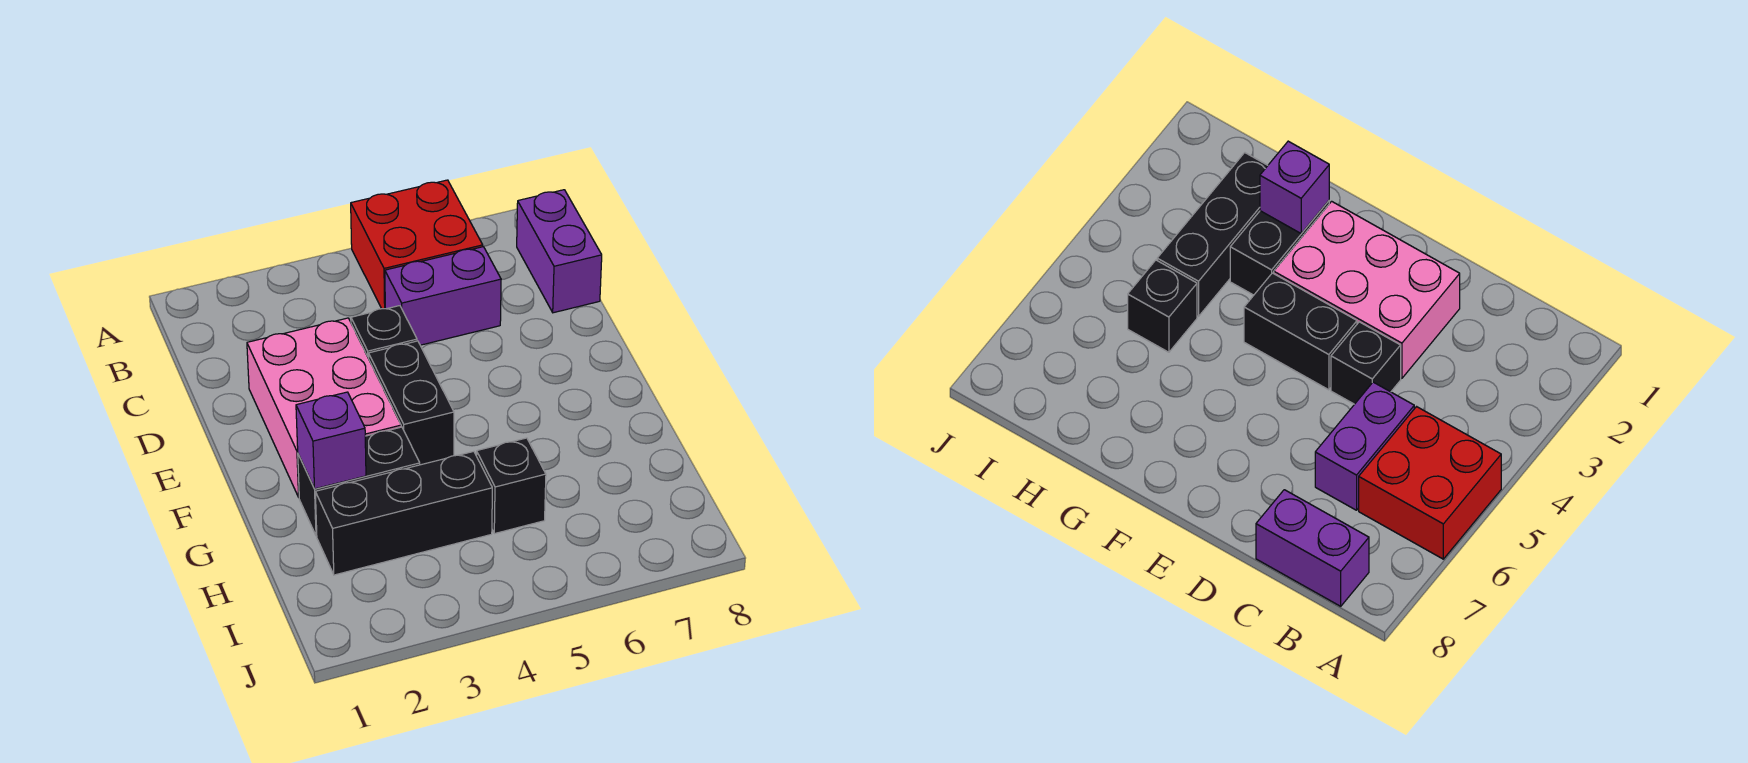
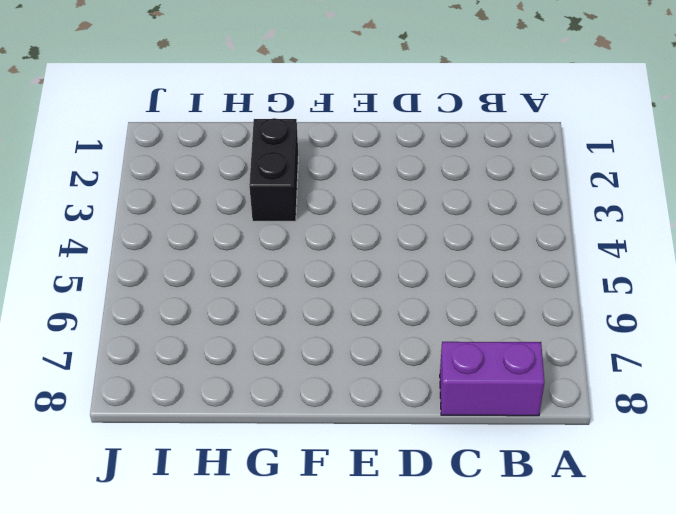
none -> red 2x2 brick [351,180,483,309]
none -> purple 1x2 brick [385,247,501,345]

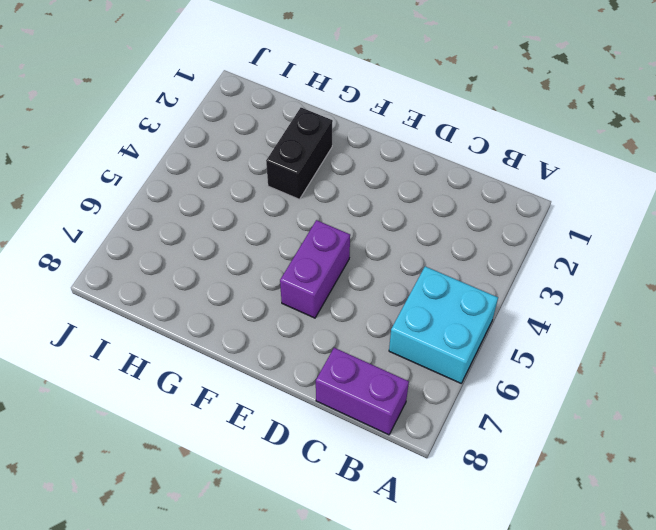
cyan 2x2 brick [389,266,498,383] -> red 2x2 brick [351,180,483,309]
purple 1x2 brick [280,220,350,318] -> purple 1x2 brick moved to [385,247,501,345]
none -> pink 2x3 brick [247,318,401,497]
none -> black 1x1 brick [351,306,417,358]

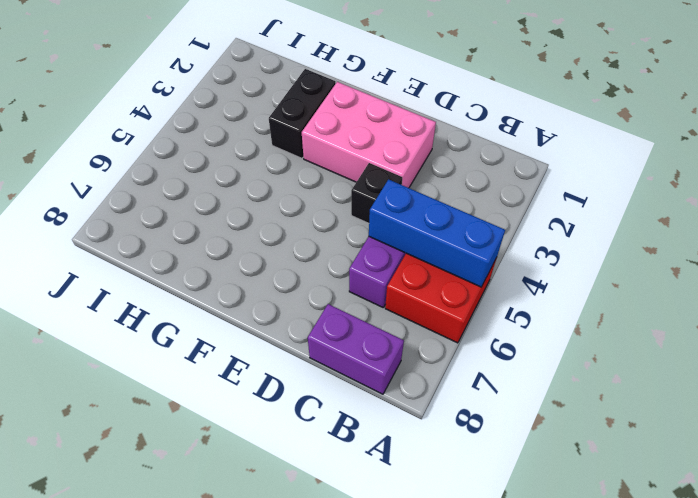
blue 1x3 brick [369,179,505,287] -> none
none -> black 1x2 brick [369,341,454,465]
none -> black 1x3 brick [315,451,492,575]

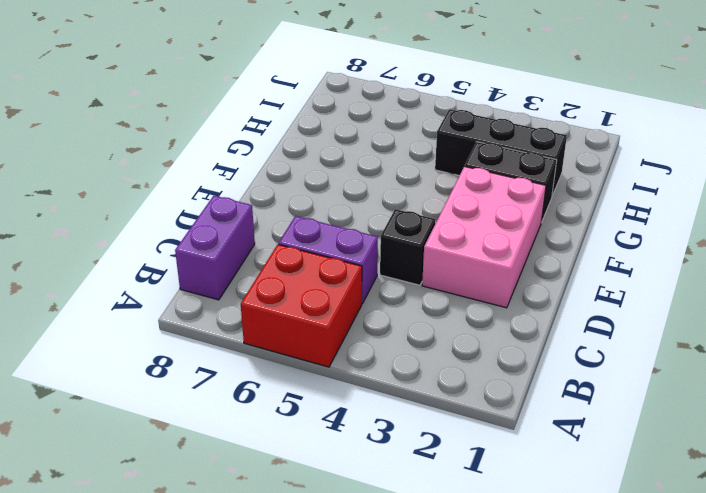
none -> black 1x2 brick [369,341,454,465]
none -> black 1x1 brick [476,438,546,534]

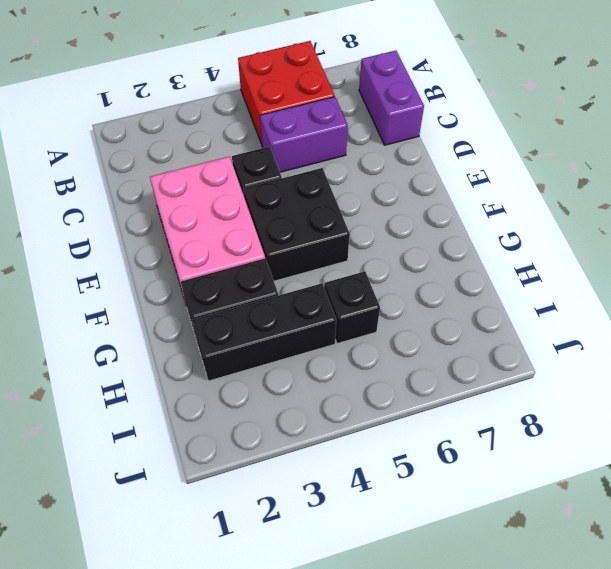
black 2x2 brick [243,168,350,281] -> black 1x2 brick [369,341,454,465]
none -> purple 1x1 brick [296,392,366,489]

